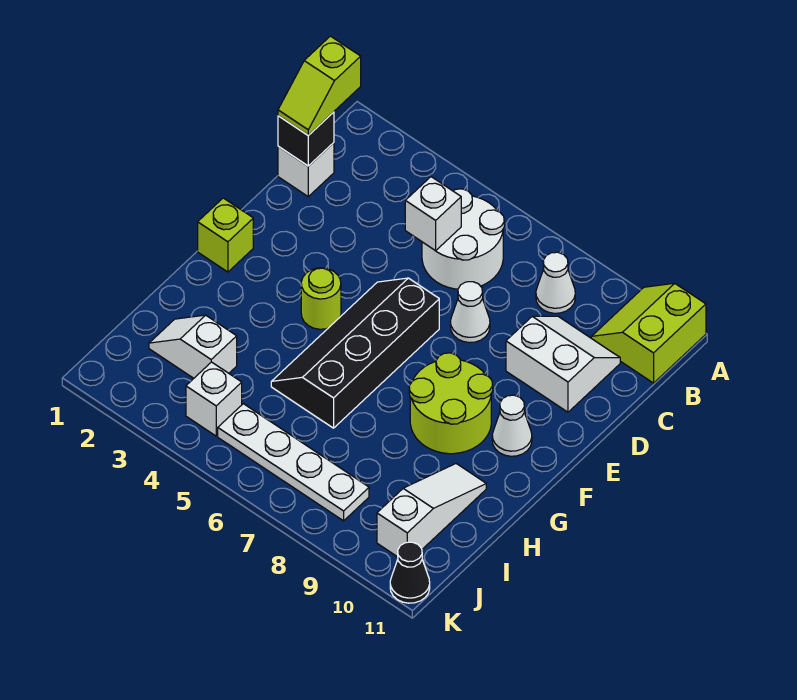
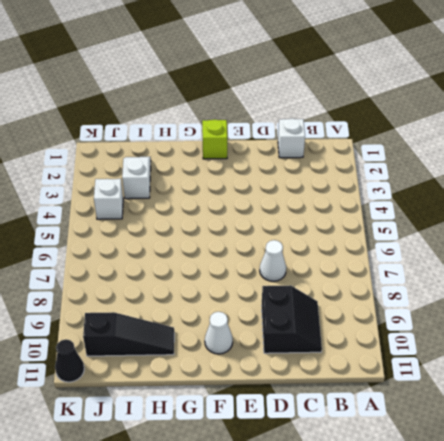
black 2x2 slope [262,285,322,353] -> white 2x2 slope [506,316,620,412]
black 1x3 slope [83,312,174,356] -> white 1x3 slope [377,464,486,557]
none -> lime 2x2 slope [591,283,706,383]
none -> white 2x2 round brick [422,189,504,289]
none -> white 1x1 cone [536,252,575,313]

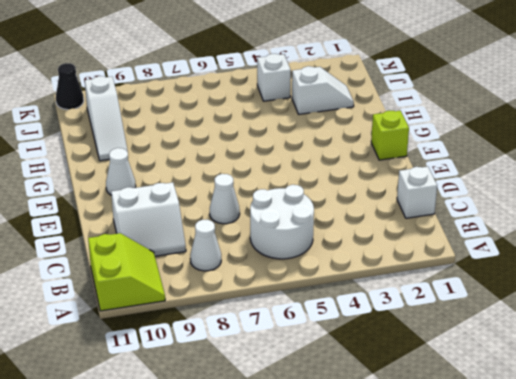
none -> black 2x4 slope [271,278,439,428]
none -> lime 1x1 round brick [301,268,341,329]
none -> lime 2x2 round brick [409,353,493,454]

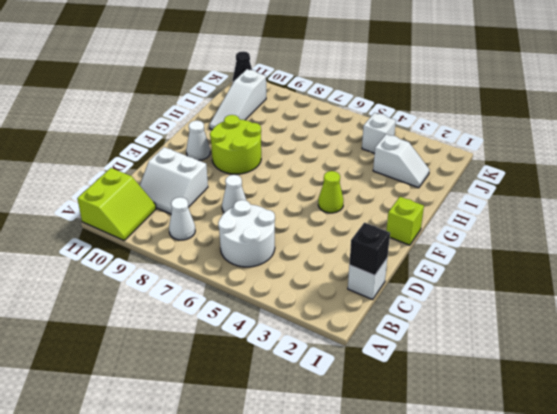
lime 1x1 cone [318,171,343,213] -> lime 1x1 round brick [301,268,341,329]
none -> black 2x4 slope [271,278,439,428]
none -> white 1x4 plate [218,404,369,521]
none -> white 1x1 brick [405,177,461,251]

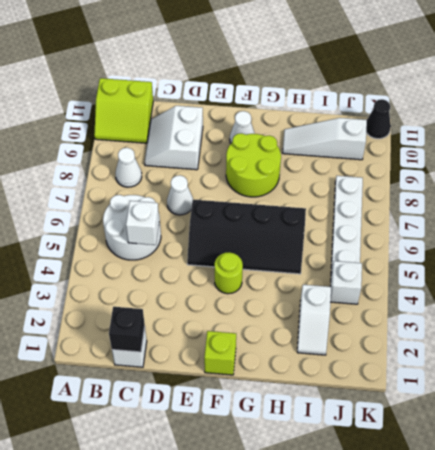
none -> lime 1x2 slope [278,36,361,135]

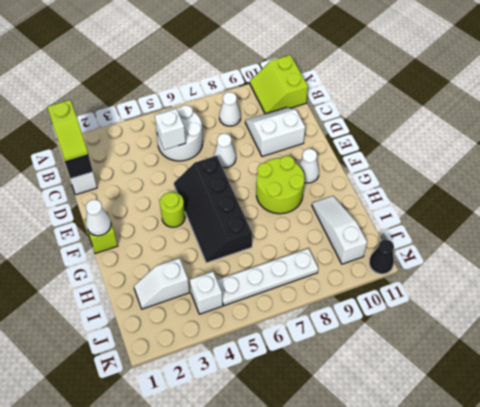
white 1x1 cone [86,200,111,236] -> none

